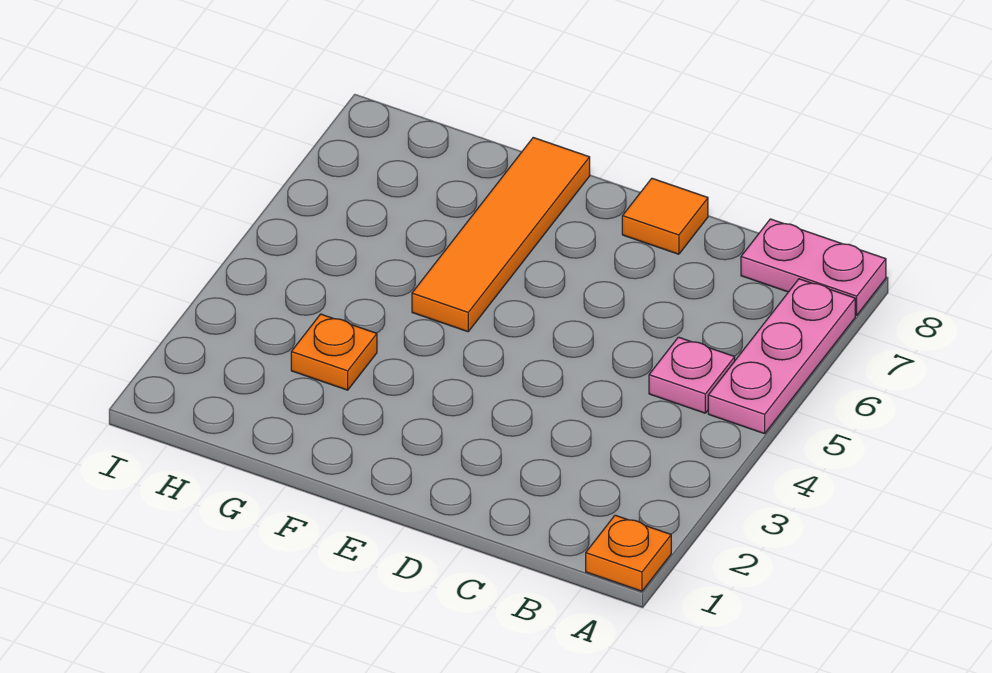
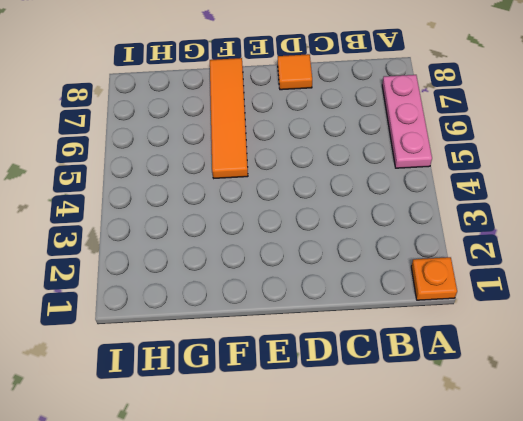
none -> pink 1x2 plate [741,219,886,315]
none -> pink 1x1 plate [649,337,735,413]

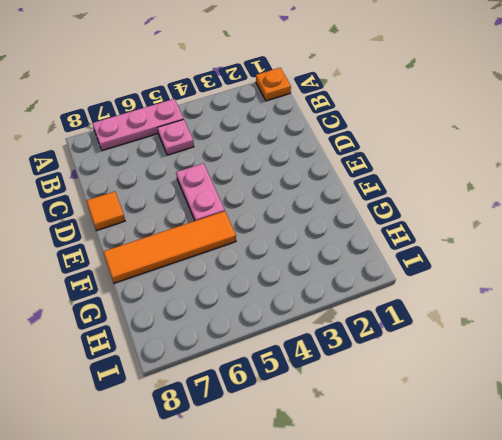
pink 1x2 plate [176,163,225,221] -> pink 1x2 plate moved to [741,219,886,315]
none -> orange 1x1 plate [291,314,377,390]

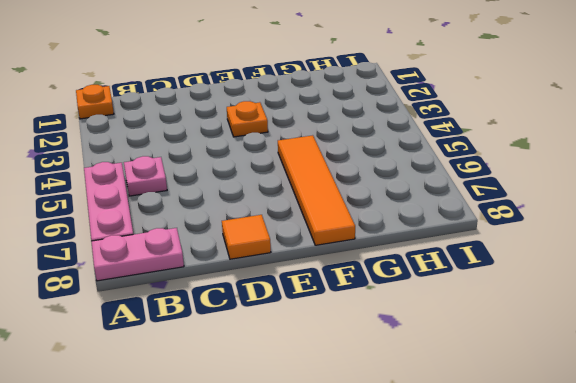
orange 1x1 plate [227,101,268,137] -> orange 1x1 plate moved to [291,314,377,390]

